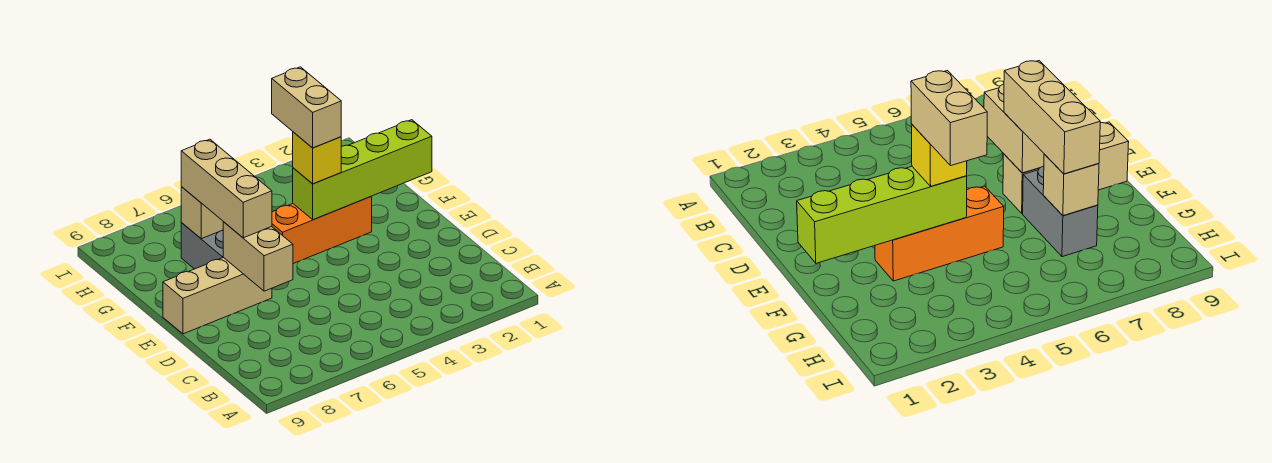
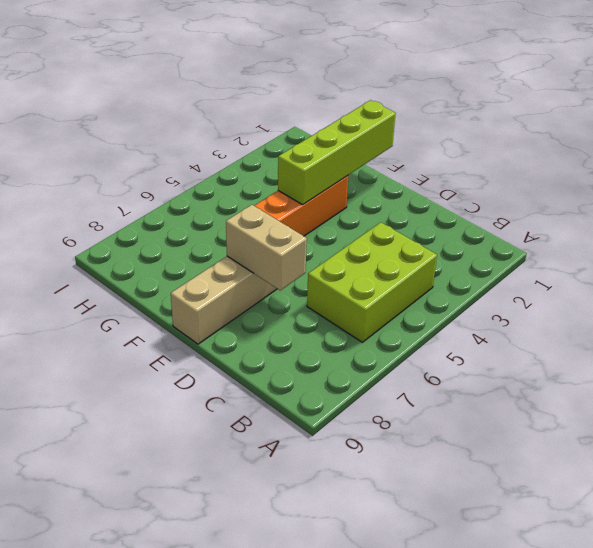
lime 2x3 brick [307,222,437,342] -> none
none -> grey 1x2 brick [181,223,223,269]
none -> tan 1x1 brick [181,187,223,239]

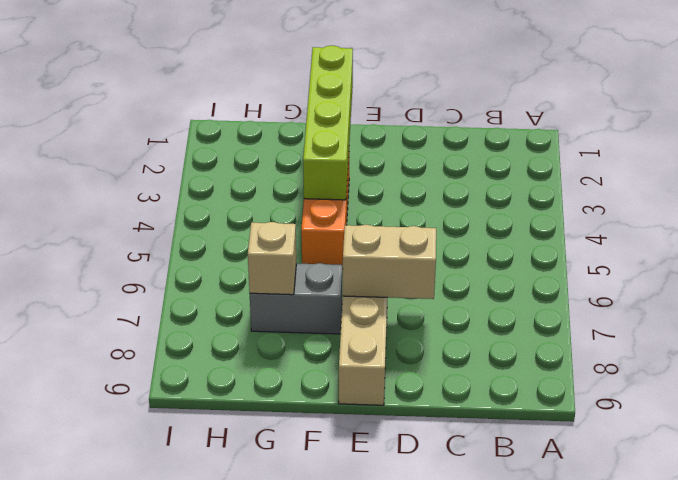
none -> tan 1x3 brick [181,139,272,238]
none -> yellow 1x1 brick [293,132,341,184]

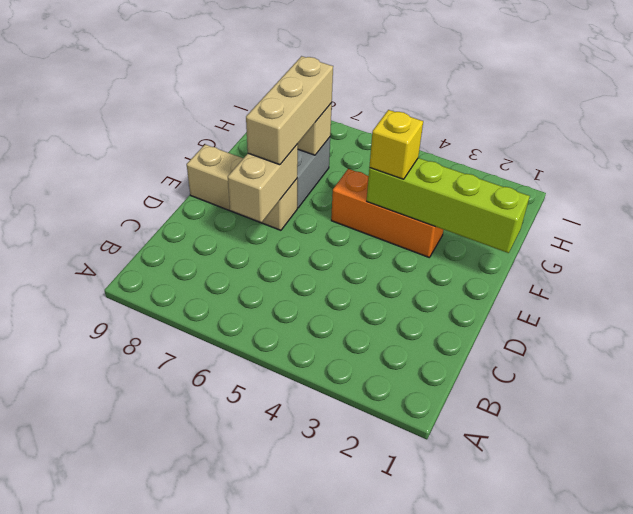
none -> tan 1x2 brick [272,67,341,148]

